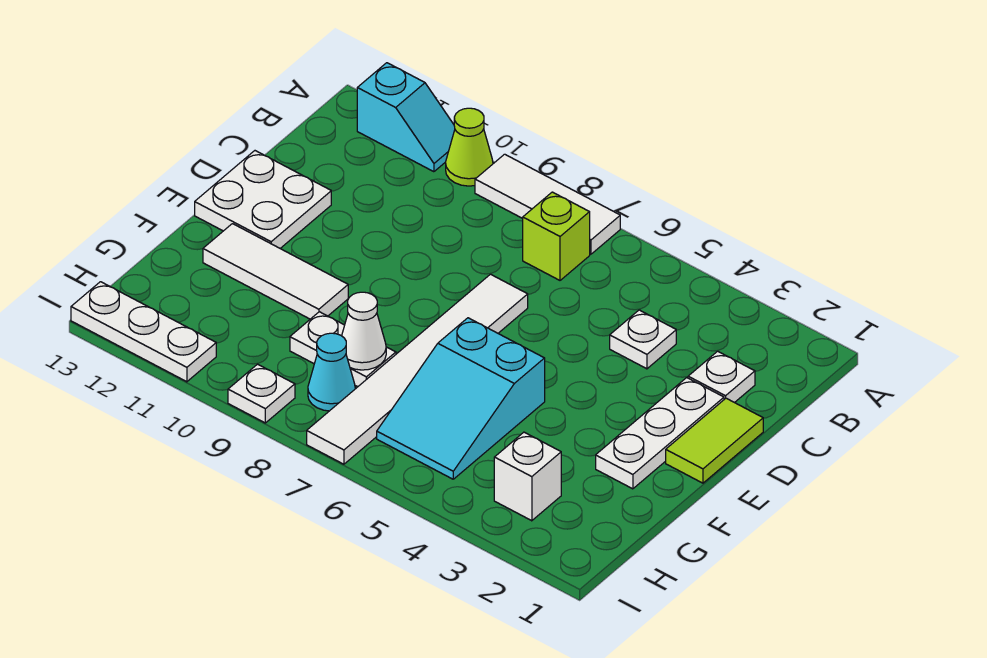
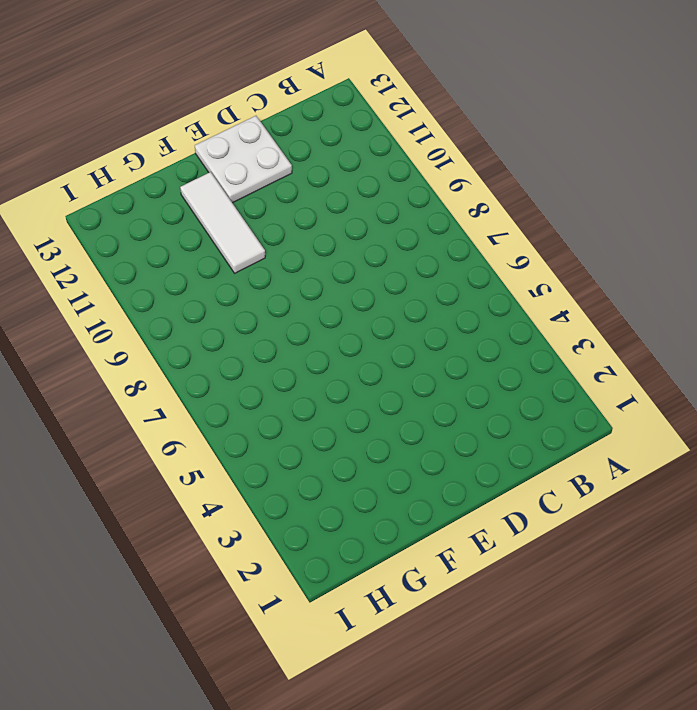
none -> white 1x3 tile [475,154,620,254]
none -> lime 1x1 cone [446,108,493,186]
none -> cyan 1x2 slope [357,63,455,172]

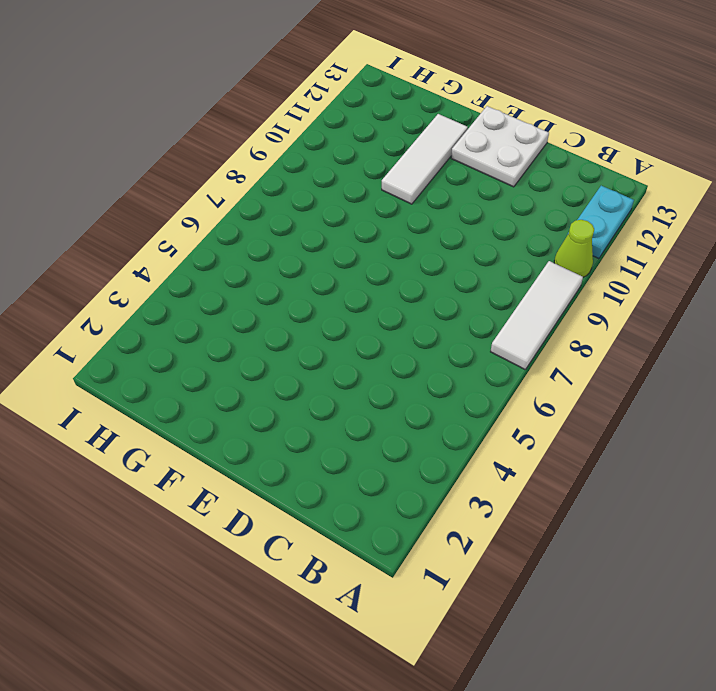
cyan 1x2 plate [568,186,634,259] -> cyan 1x2 slope [357,63,455,172]
none -> lime 1x1 brick [523,192,590,280]
none -> white 1x1 plate [688,351,755,403]
none -> white 1x1 plate [610,310,676,369]

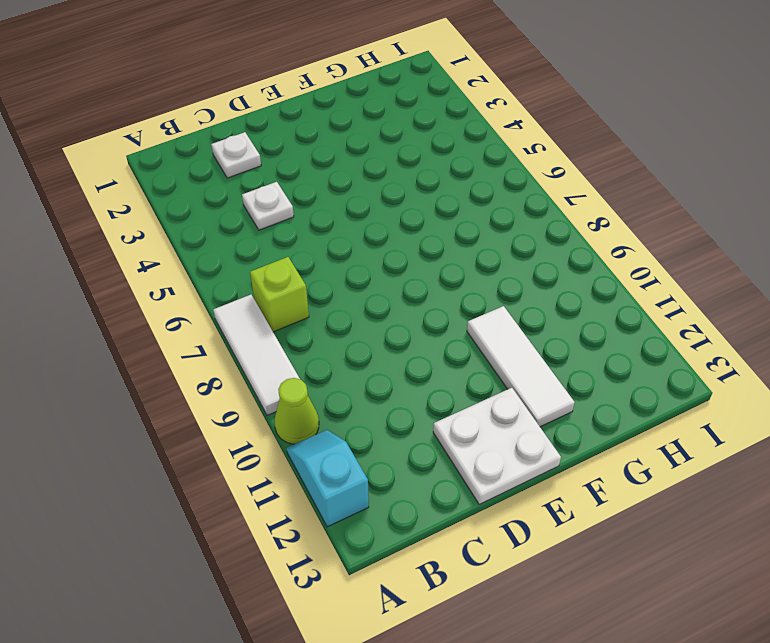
none -> lime 1x2 tile [666,398,763,483]
none -> white 1x3 plate [596,378,724,489]
none -> white 1x6 tile [307,274,528,464]

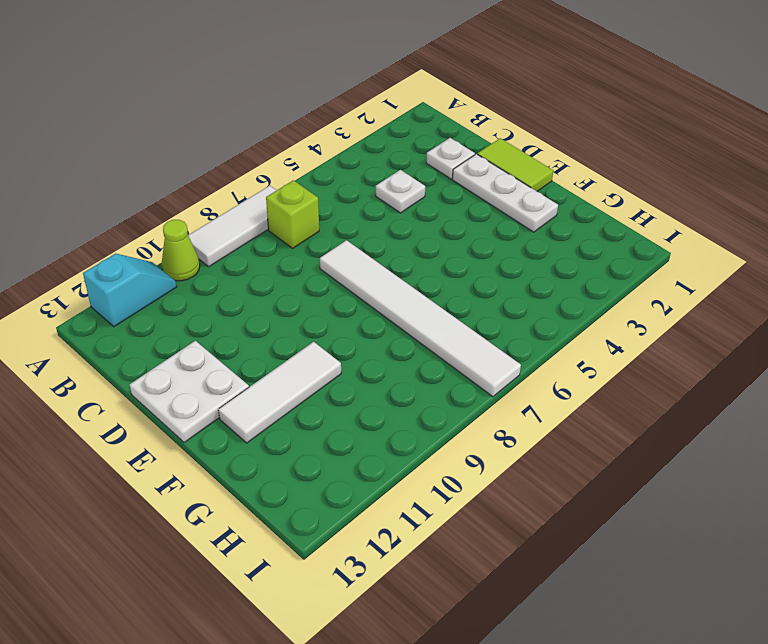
none -> cyan 2x3 slope [377,318,545,479]
none -> white 1x2 plate [290,312,396,387]
none -> white 1x1 brick [494,432,561,521]

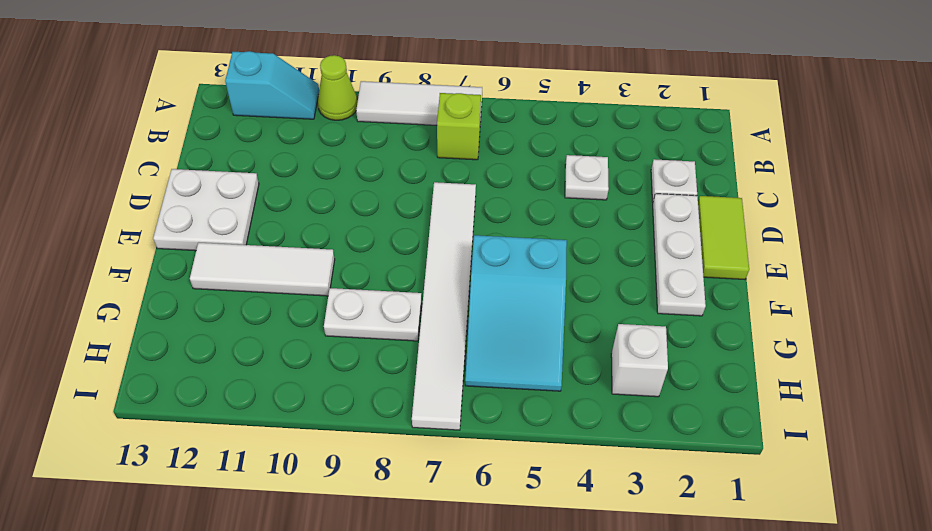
none -> cyan 1x1 cone [308,333,355,411]
none -> white 1x1 plate [228,364,295,423]
none -> white 1x3 plate [71,282,216,382]

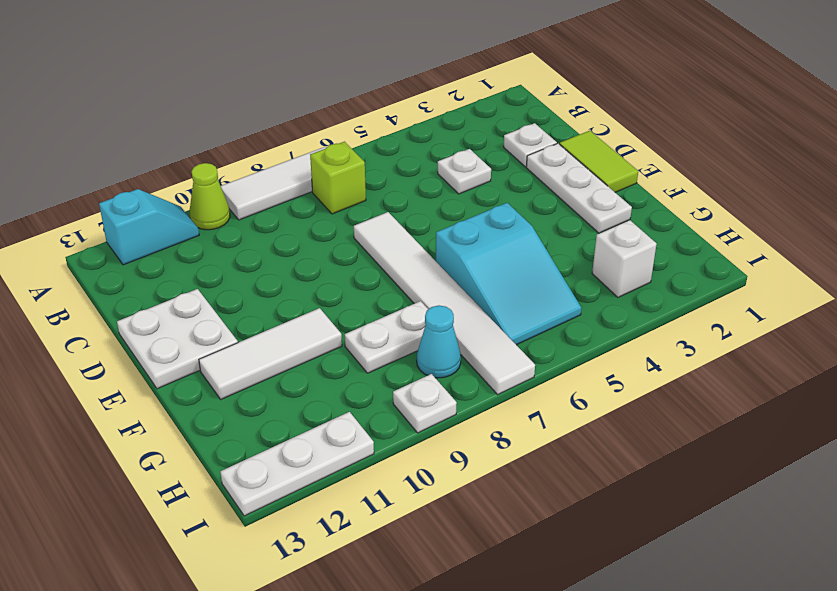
none -> white 1x1 cone [342,292,386,370]

